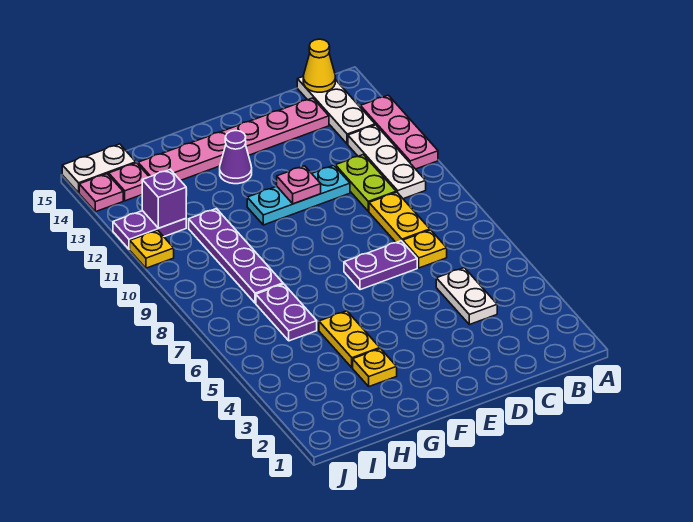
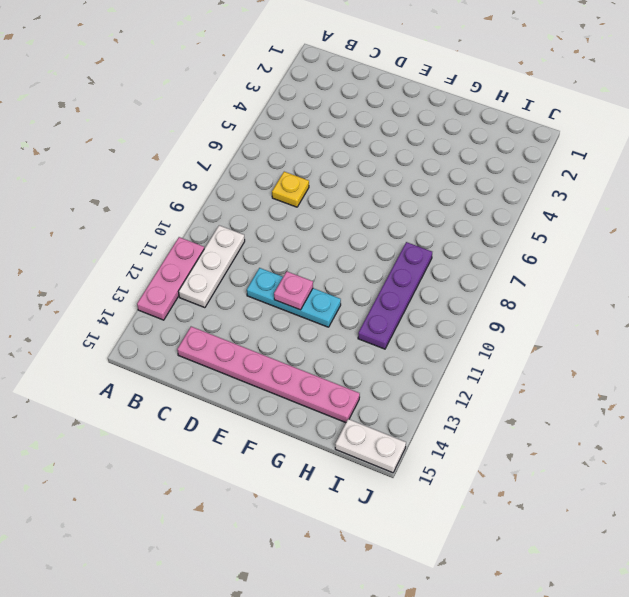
none -> white 1x3 plate [297,77,375,144]
none -> white 1x2 plate [436,268,497,325]
none -> yellow 1x2 plate [369,192,430,242]

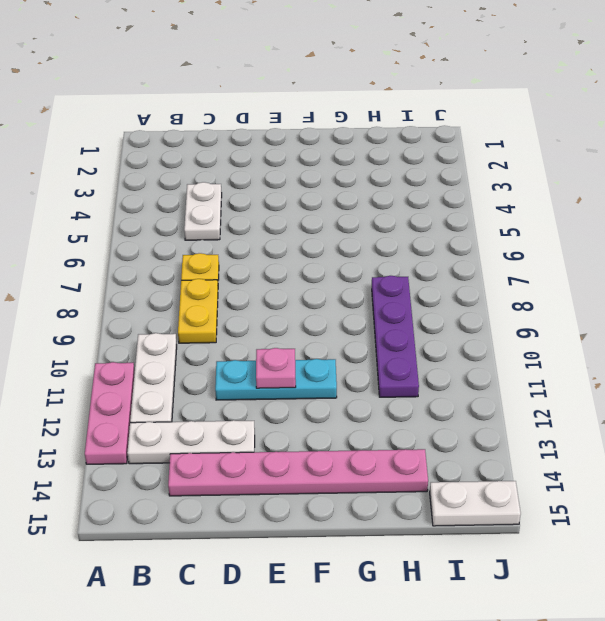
white 1x3 plate [127,420,255,464] -> white 1x3 plate turned to [297,77,375,144]
none -> lime 1x2 plate [335,155,396,211]
none -> purple 1x2 plate [344,241,417,290]
none -> purple 1x1 cone [220,131,252,184]

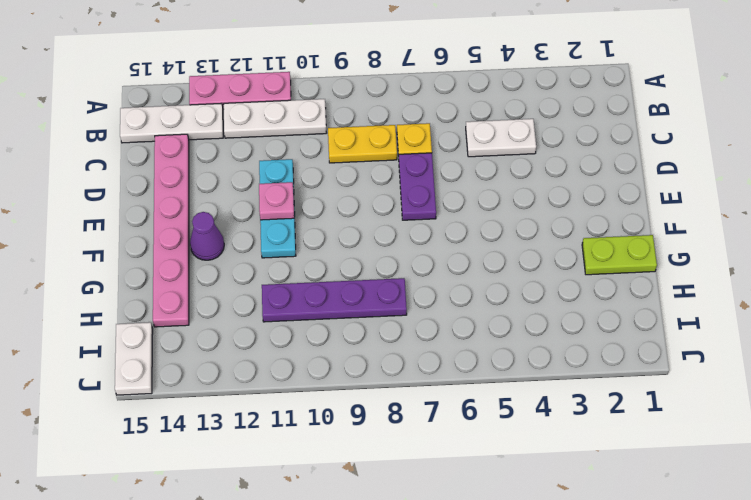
lime 1x2 plate [582,235,657,275] -> lime 1x2 plate moved to [335,155,396,211]
none -> yellow 1x1 plate [353,349,397,386]
none -> yellow 1x2 plate [319,311,380,368]
none -> purple 1x2 plate [256,284,317,341]

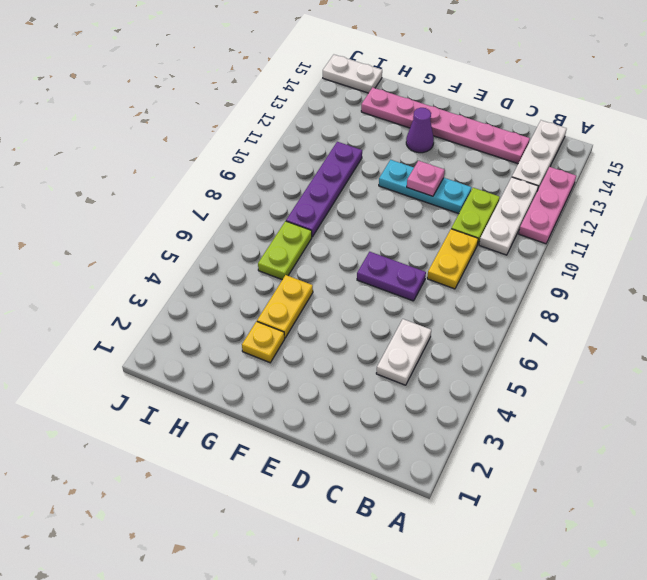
lime 1x2 plate [258,221,312,280] -> purple 1x2 plate [256,284,317,341]
none -> yellow 1x1 plate [403,230,447,268]
none -> purple 1x2 plate [113,211,186,249]
none -> pink 1x1 plate [109,163,149,201]

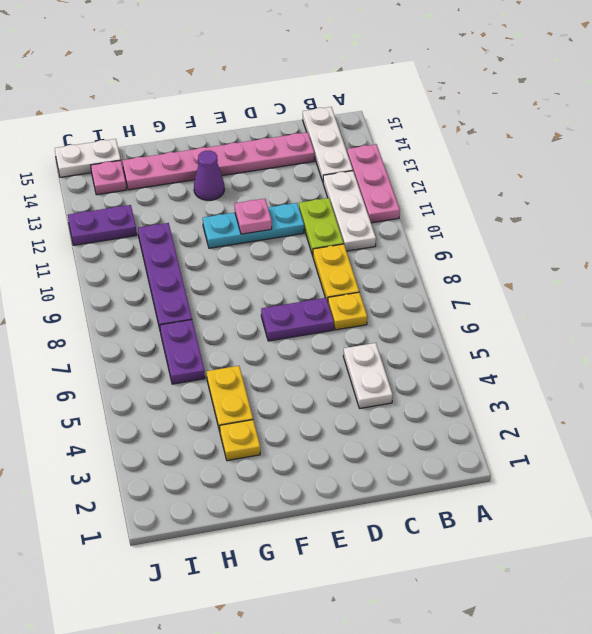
none -> yellow 1x1 plate [130,230,174,268]
none -> pink 1x1 plate [79,174,123,212]
none -> yellow 1x1 cone [303,39,335,92]

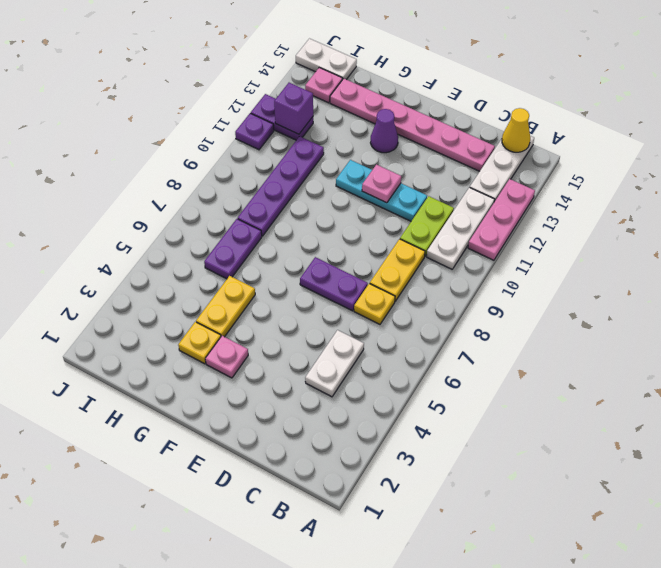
pink 1x1 plate [205,336,248,378] -> pink 1x1 plate moved to [79,174,123,212]
purple 1x1 plate [235,113,274,150] -> yellow 1x1 plate [130,230,174,268]

